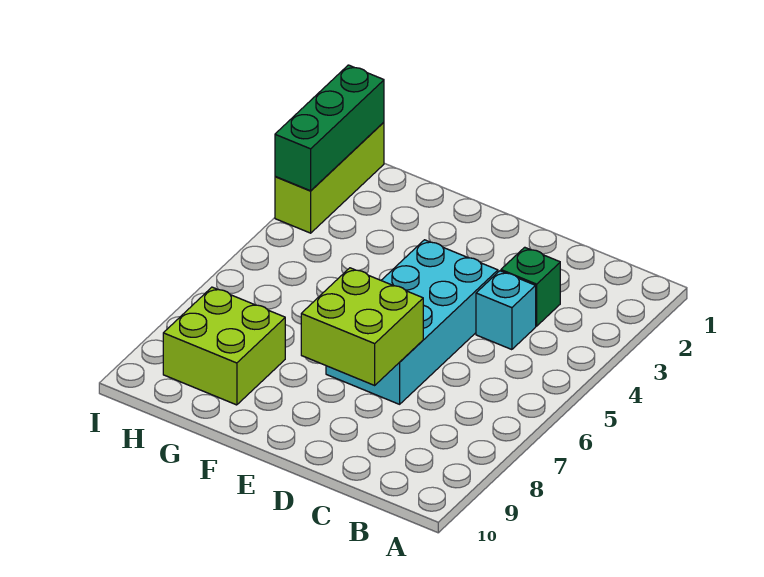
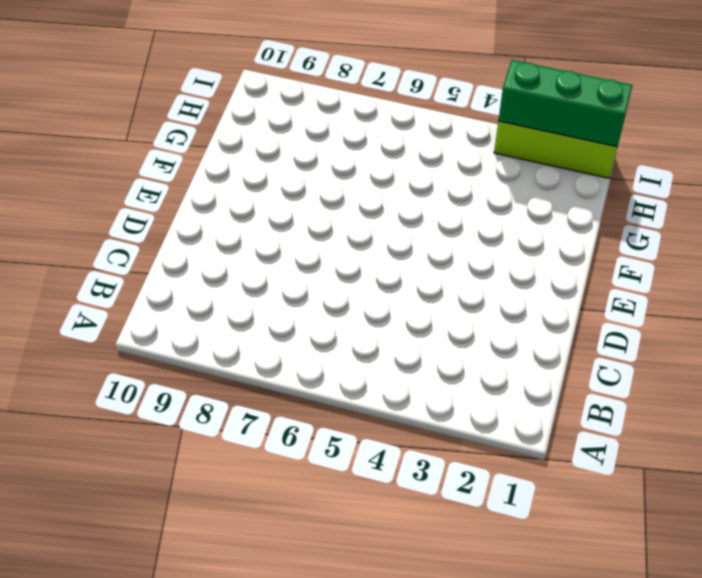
none -> green 1x1 brick [501,247,560,326]
none -> cyan 1x1 brick [476,271,536,350]

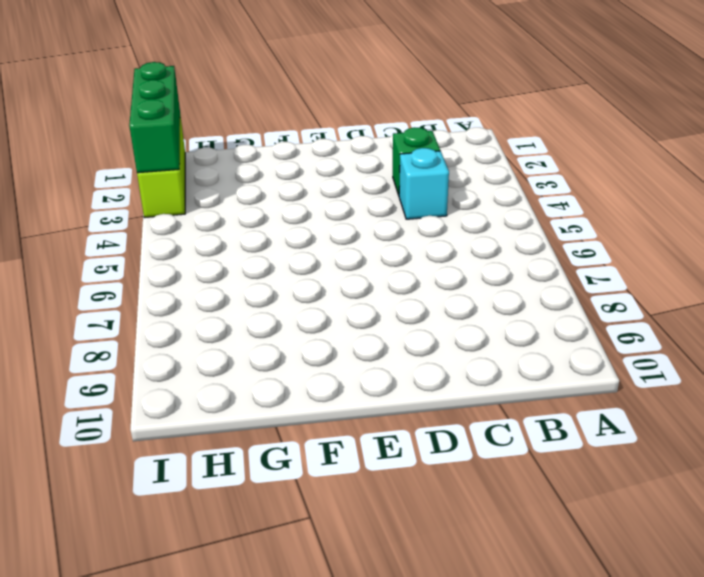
none -> cyan 2x4 brick [326,240,498,404]
none -> lime 2x2 brick [163,287,285,405]

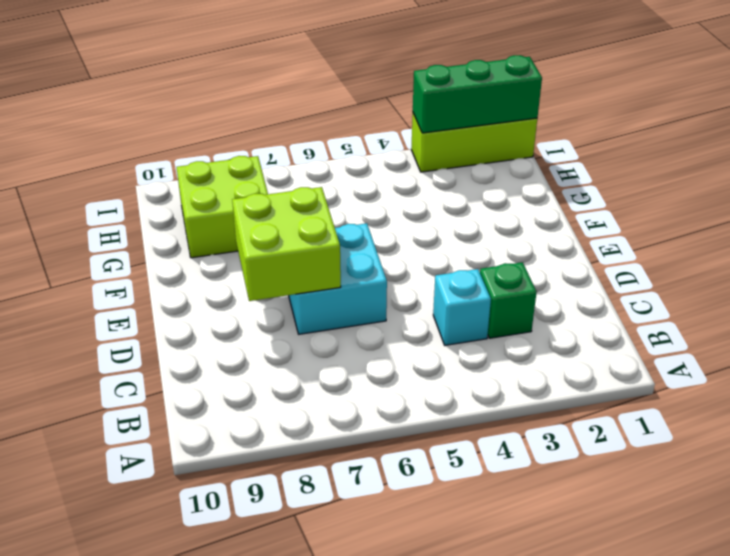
cyan 2x2 brick [289,223,387,334] -> cyan 2x4 brick [326,240,498,404]

